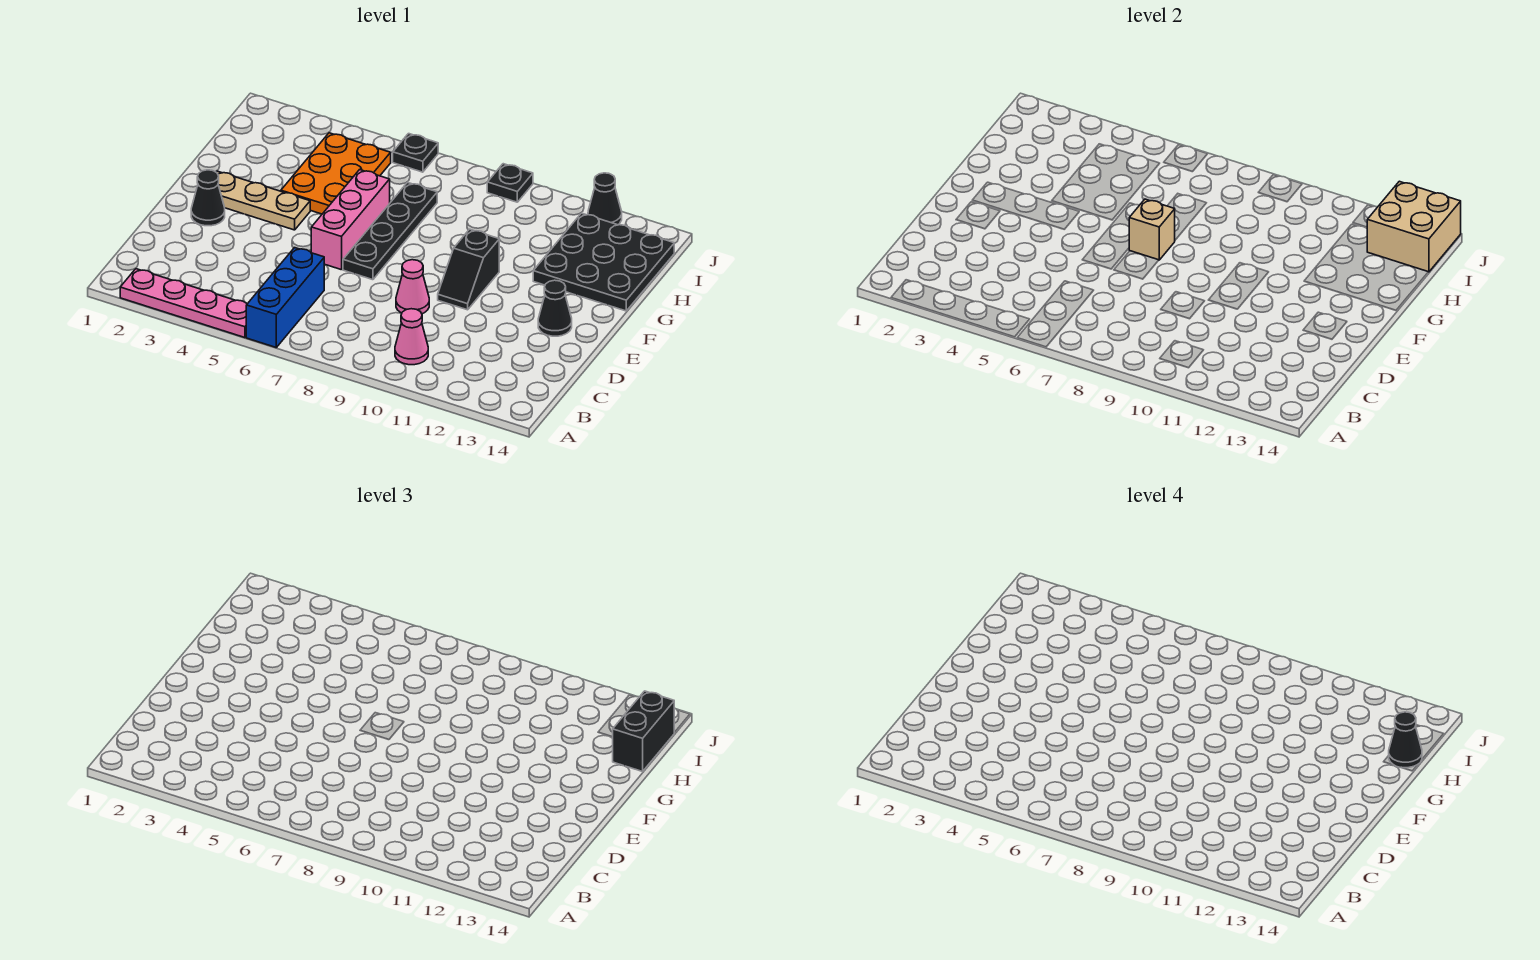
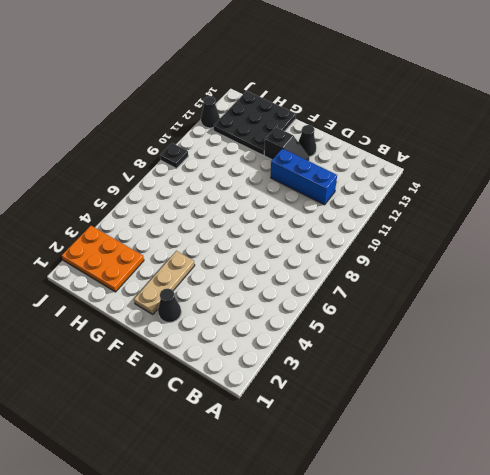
blue 1x3 brick [271,148,337,205] -> blue 1x3 brick moved to [246,248,324,347]
black 1x2 slope [264,127,309,161] -> black 1x2 slope moved to [438,229,499,310]
orange 2x3 plate [62,226,144,292] -> orange 2x3 plate moved to [281,133,391,214]
none -> pink 1x4 plate [120,269,247,338]
none -> pink 1x1 cone [395,309,428,365]
none -> pink 1x1 cone [396,260,429,314]

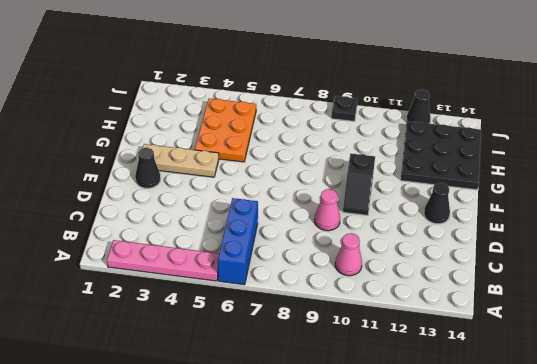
none -> pink 1x3 brick [311,170,390,270]
none -> black 1x4 plate [343,183,437,280]
none -> black 1x1 plate [393,134,438,172]

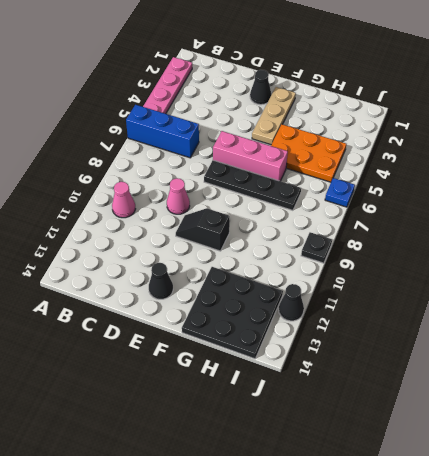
blue 1x1 plate [325,178,355,207] -> black 1x1 plate [393,134,438,172]
none -> tan 1x1 brick [1129,199,1175,260]
none -> tan 2x2 brick [1367,181,1461,272]
none -> black 1x2 brick [613,691,674,772]

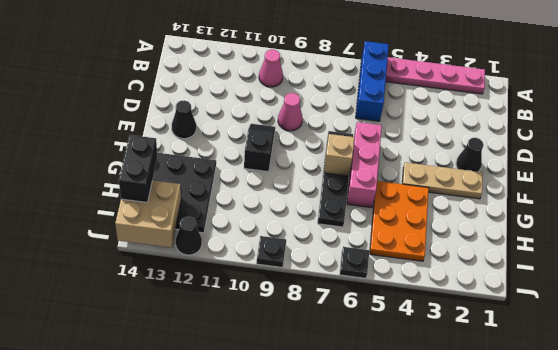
none -> black 1x1 cone [1389,712,1422,768]

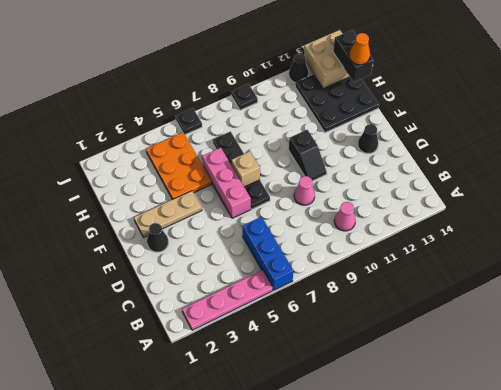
orange 1x1 cone [349,33,370,65] -> black 1x1 cone [1389,712,1422,768]

